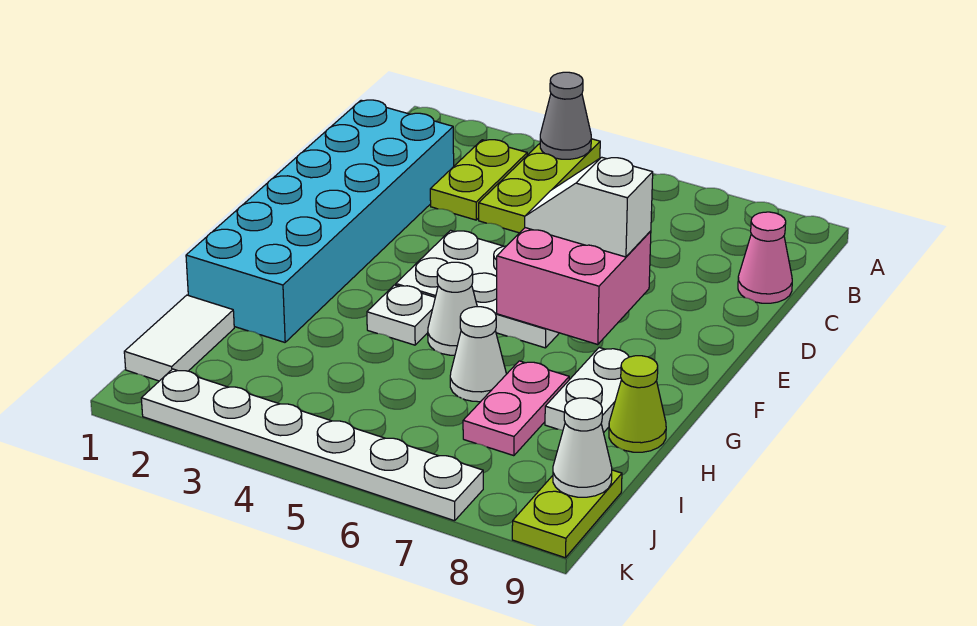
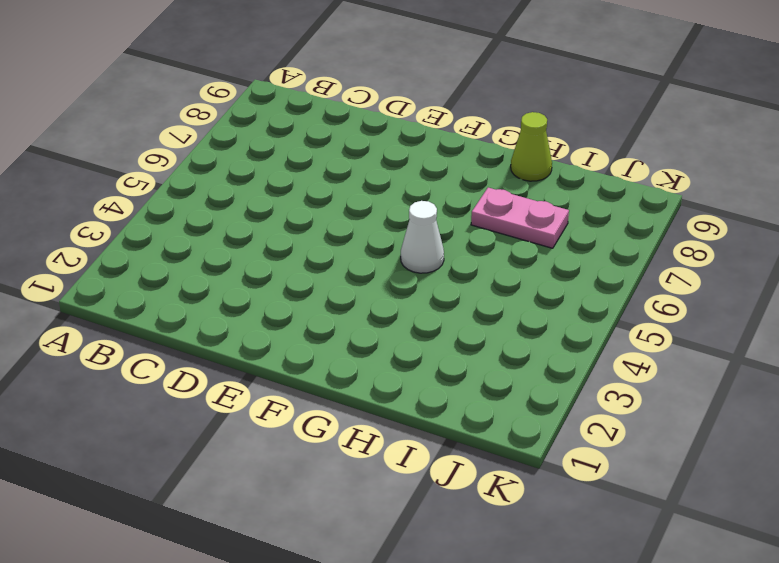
none -> lime 1x3 plate [479,139,600,233]
none -> lime 1x2 plate [430,140,527,220]
none -> cyan 2x6 brick [186,100,454,342]

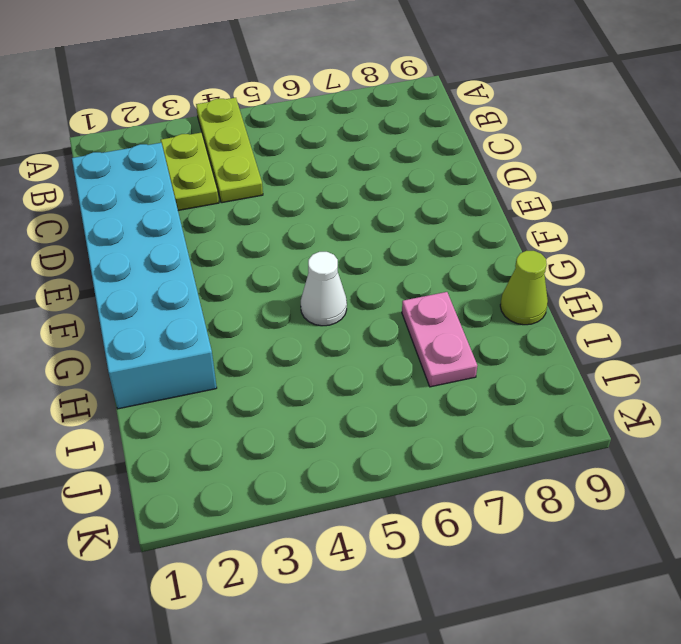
none -> pink 1x1 cone [738,212,792,303]
none -> white 2x3 plate [396,230,559,348]
none -> white 1x1 plate [367,285,435,345]

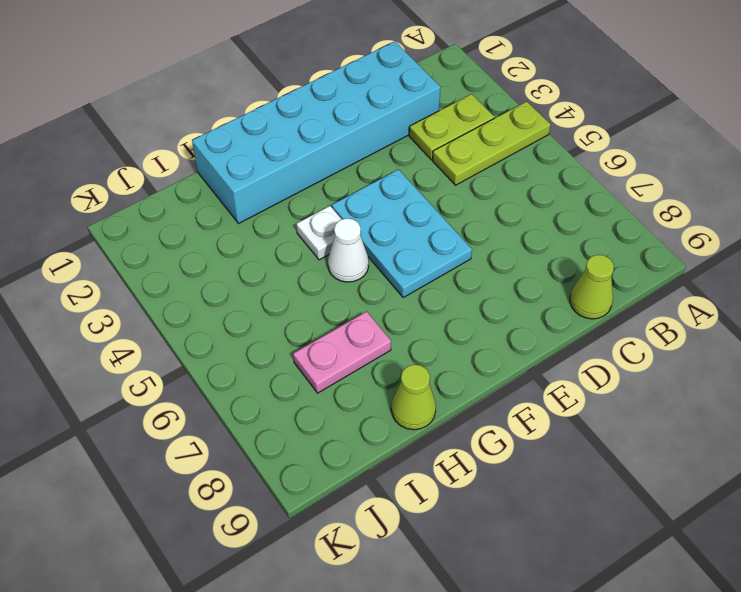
lime 1x1 cone [570,255,614,319] -> pink 1x1 cone [738,212,792,303]
cyan 2x3 plate [332,169,472,297] -> white 2x3 plate [396,230,559,348]
none -> white 1x2 plate [545,348,629,433]
none -> white 1x1 cone [450,307,506,402]
none -> white 1x2 tile [124,295,234,381]

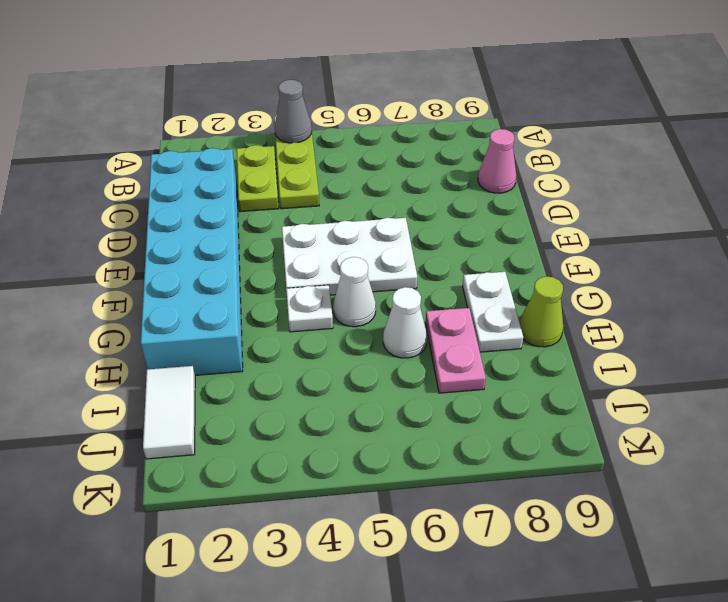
none -> lime 1x2 plate [512,470,622,558]
none -> white 1x6 plate [141,369,483,521]
none -> pink 2x2 brick [497,228,651,345]

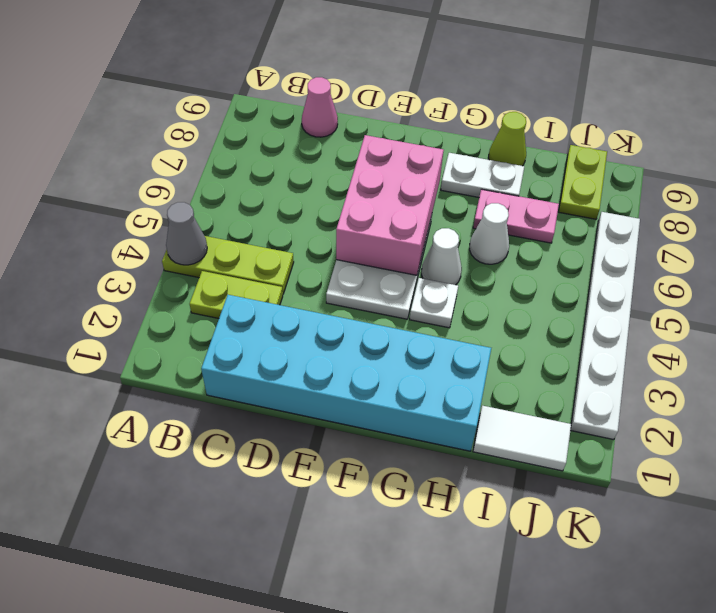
pink 2x3 brick [336,135,444,275] -> pink 2x2 brick [497,228,651,345]
lime 1x2 plate [559,145,607,219] -> lime 1x2 plate turned to [512,470,622,558]
none -> white 1x1 cone [553,398,612,497]
none -> white 1x2 slope [525,157,653,257]

